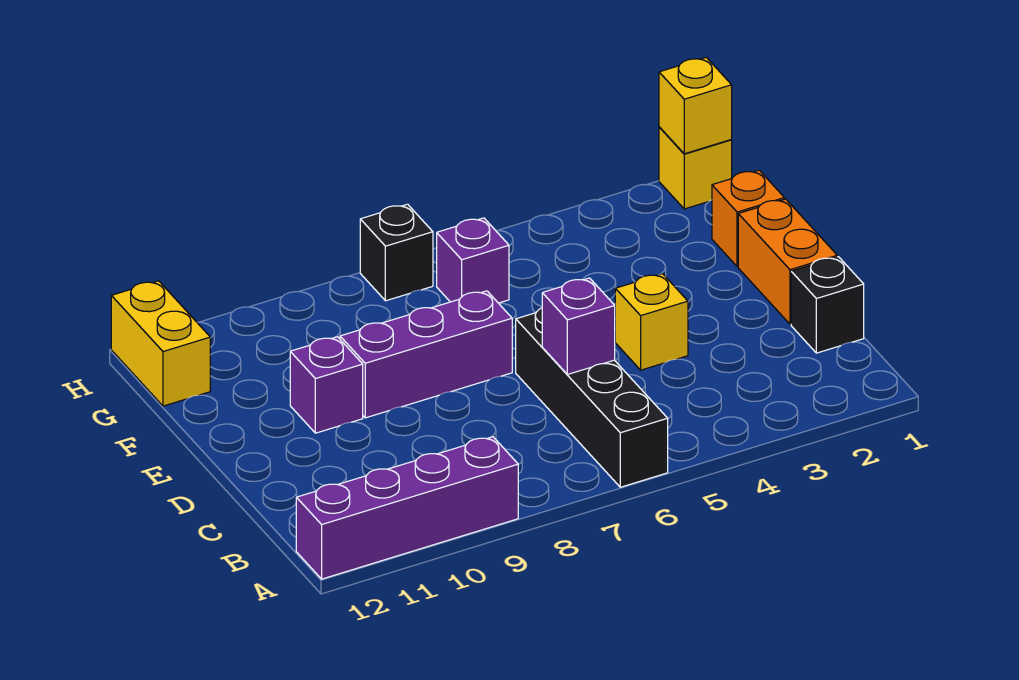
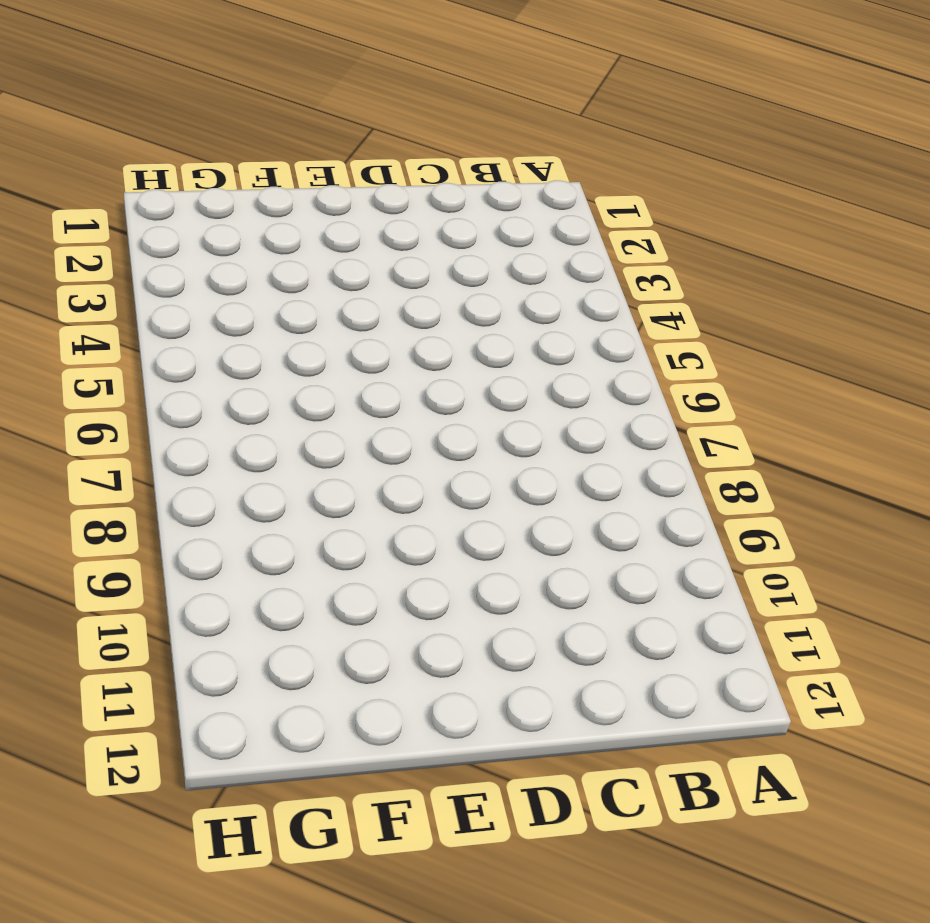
none -> black 1x4 brick [516,308,668,487]
none -> purple 1x4 brick [296,437,518,579]
none -> black 1x1 brick [791,257,864,353]

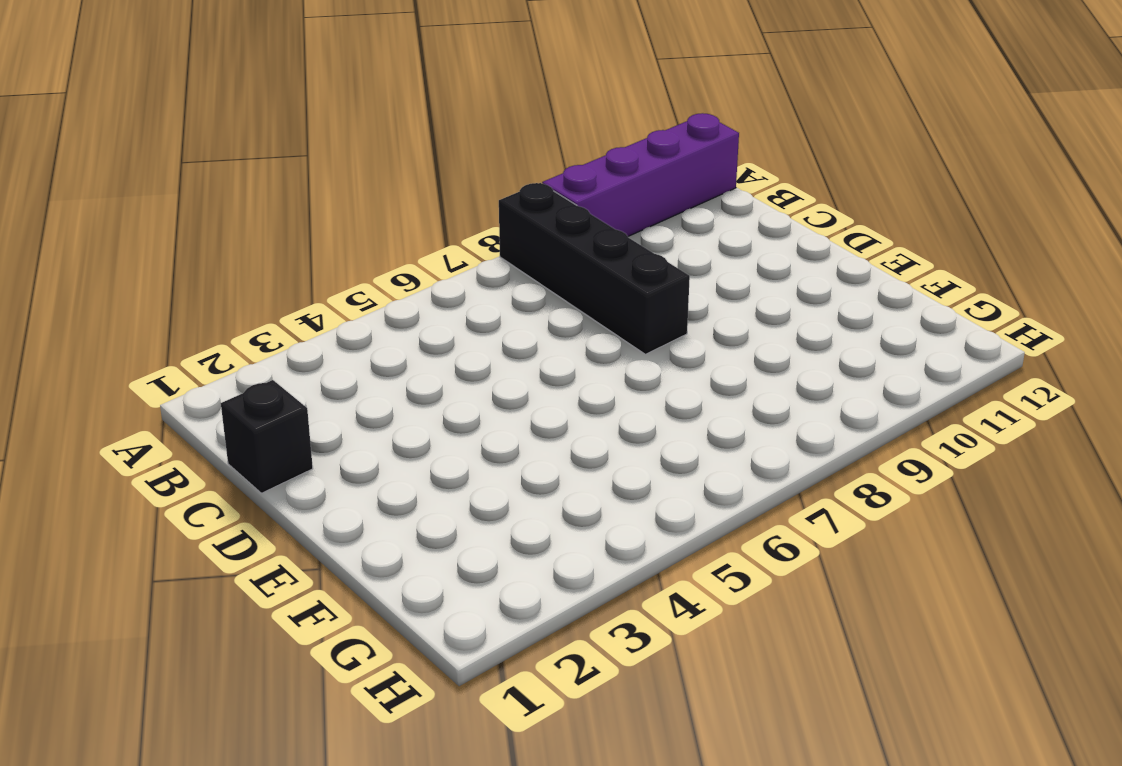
black 1x4 brick [499,183,690,354] -> black 1x4 brick moved to [516,308,668,487]
none -> orange 1x2 brick [738,199,837,324]
none -> yellow 1x1 brick [615,274,688,370]
none -> purple 1x3 brick [340,291,512,418]

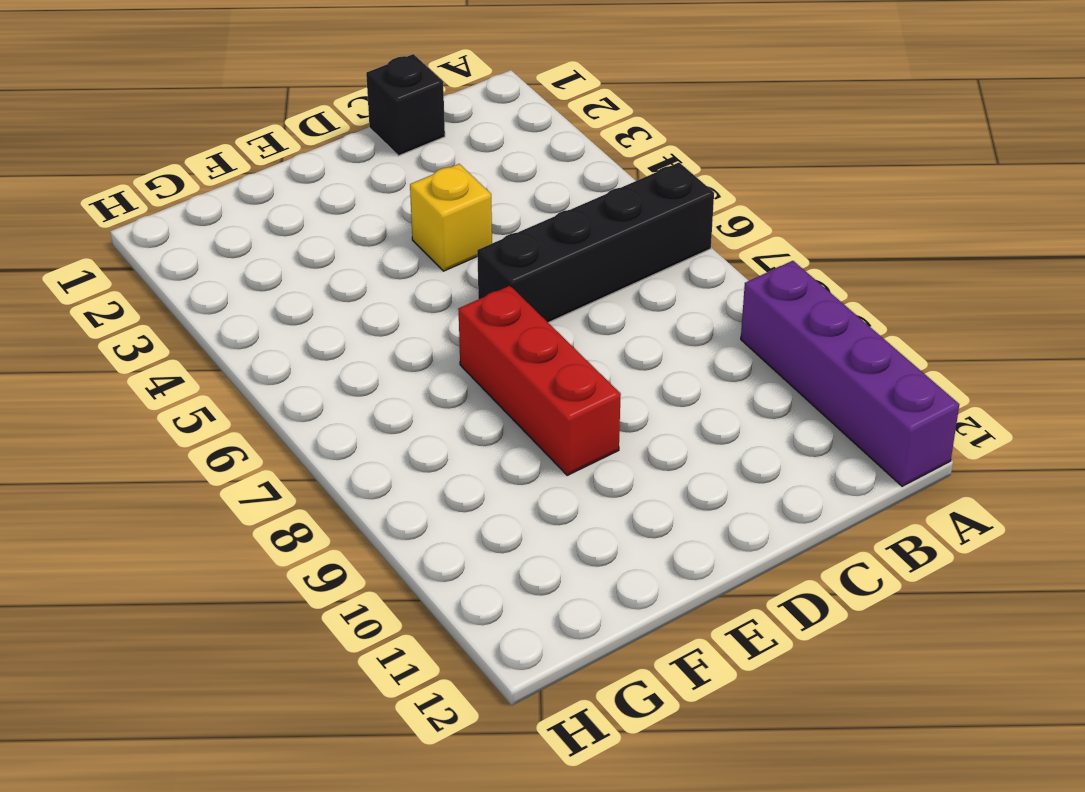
red 1x3 brick [458,286,621,475] -> purple 1x3 brick [340,291,512,418]
none -> orange 1x2 brick [738,199,837,324]
none -> purple 1x1 brick [290,337,363,433]
none -> orange 1x1 brick [712,170,784,267]

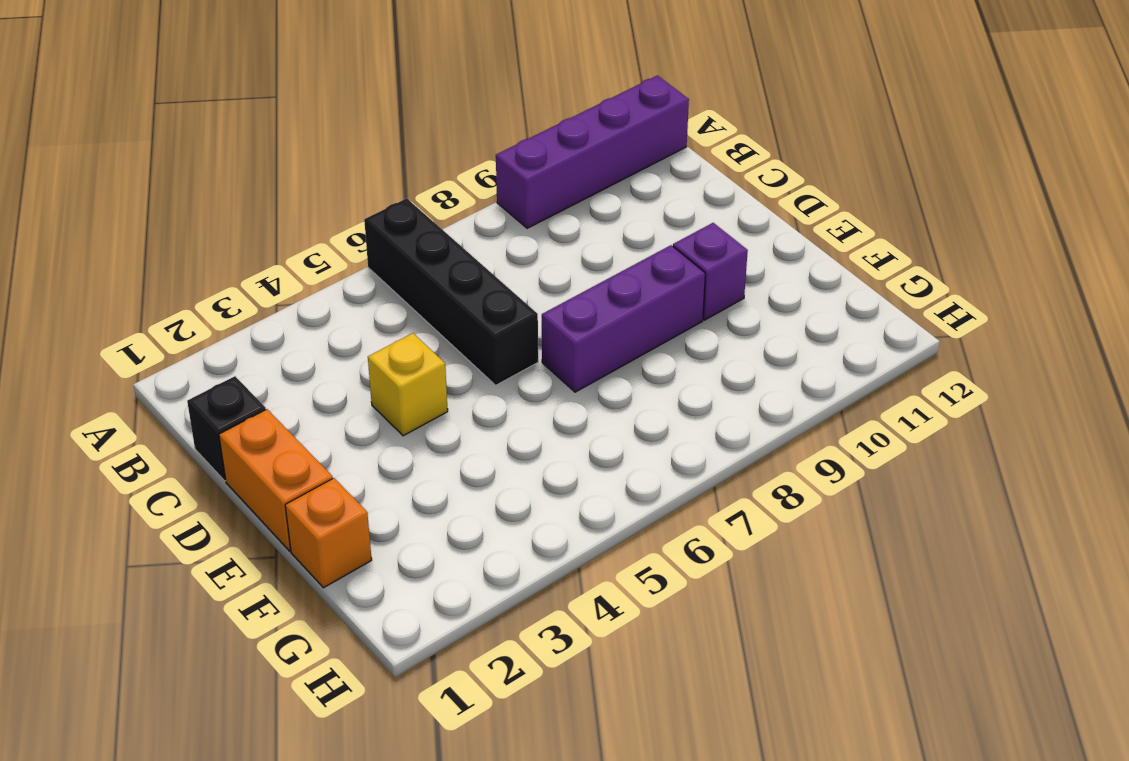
none -> purple 1x1 brick [437,218,509,303]
none -> yellow 1x2 brick [111,281,210,406]
none -> yellow 1x1 brick [659,127,732,209]

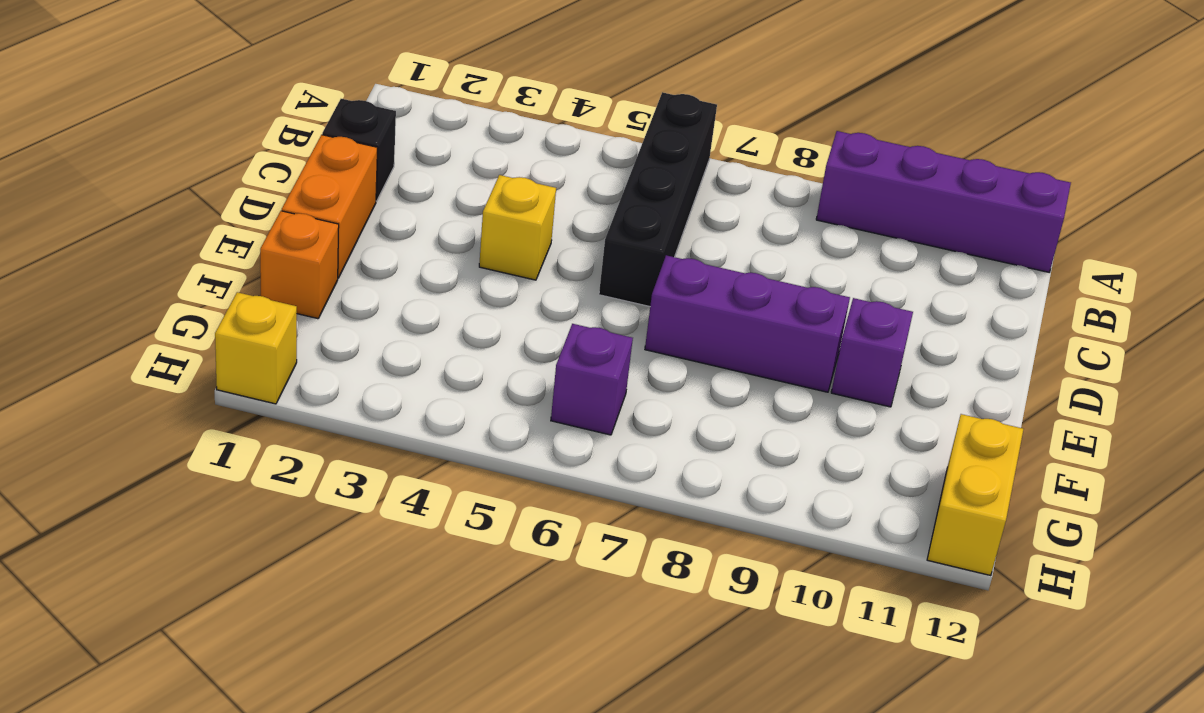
none -> black 1x1 brick [360,204,433,301]
none -> purple 1x1 brick [542,278,615,374]
none -> yellow 1x1 brick [659,57,732,154]

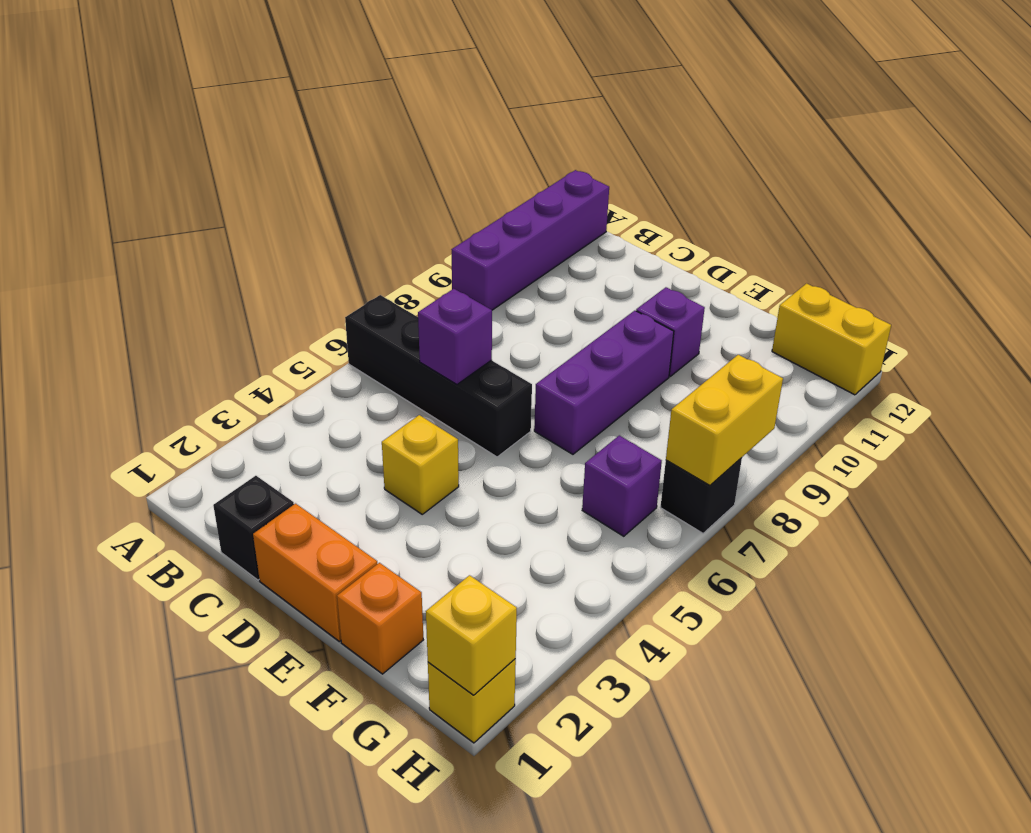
yellow 1x2 brick [666,355,783,485] -> none

